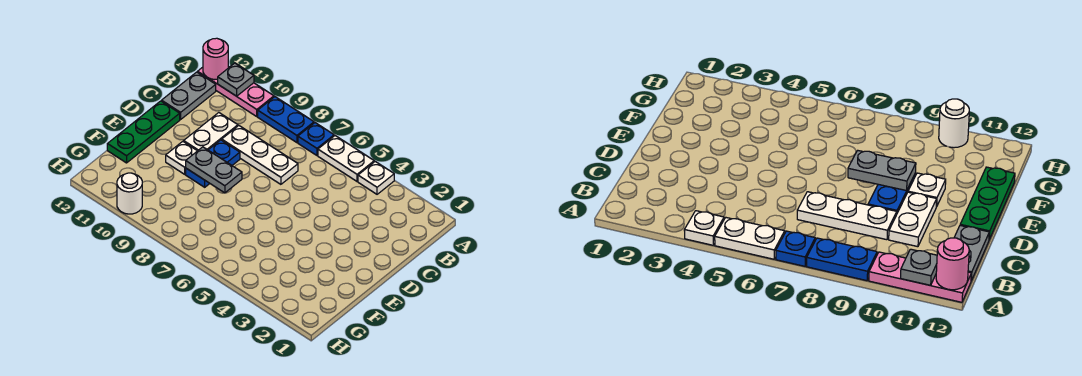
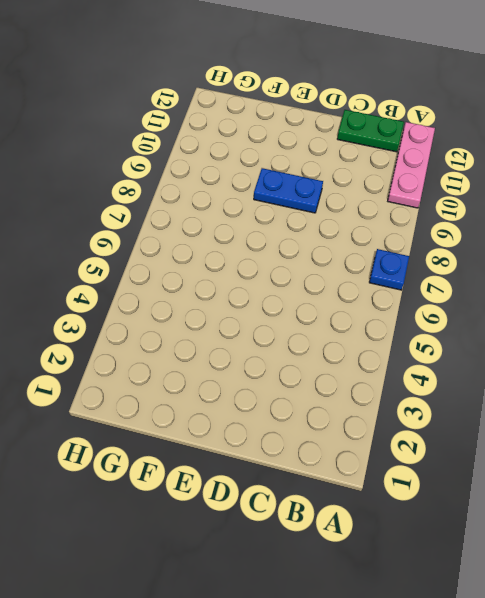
green 1x2 plate [337,110,404,152] -> grey 1x2 plate [162,72,216,119]
none -> white 1x1 plate [358,162,394,194]
none -> white 1x2 plate [318,136,374,181]
none -> blue 1x2 plate [258,97,314,143]

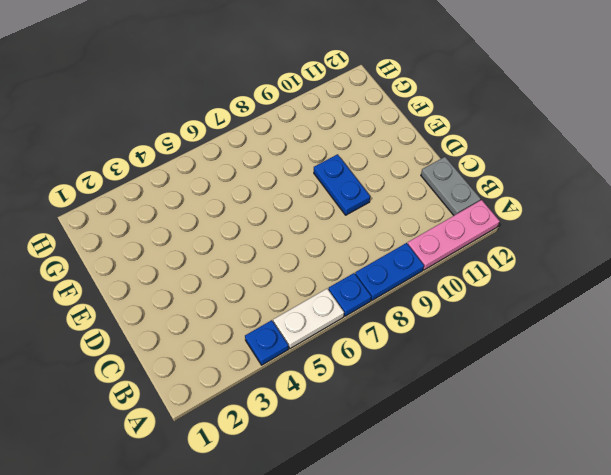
blue 1x1 plate [245,320,289,365] -> white 1x1 plate [358,162,394,194]
none -> white 1x3 plate [222,126,298,184]
none -> white 1x2 plate [184,113,238,151]
none -> green 1x3 plate [107,101,180,163]

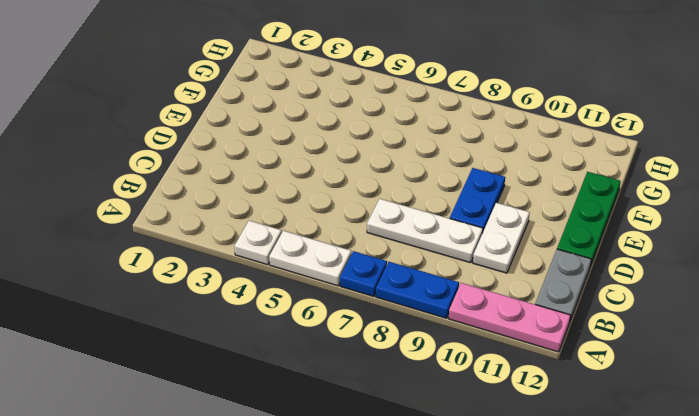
none -> white 1x1 plate [166,141,197,174]
none -> white 1x1 round brick [117,173,142,214]
none -> grey 1x1 plate [218,63,254,96]

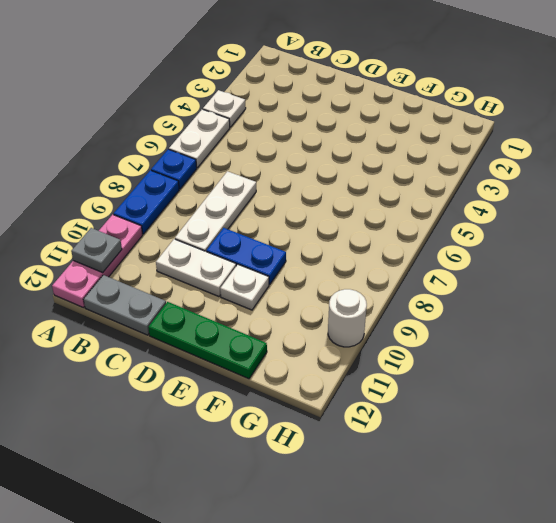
none -> pink 1x1 round brick [203,38,228,80]
none -> grey 1x2 plate [186,147,242,193]

